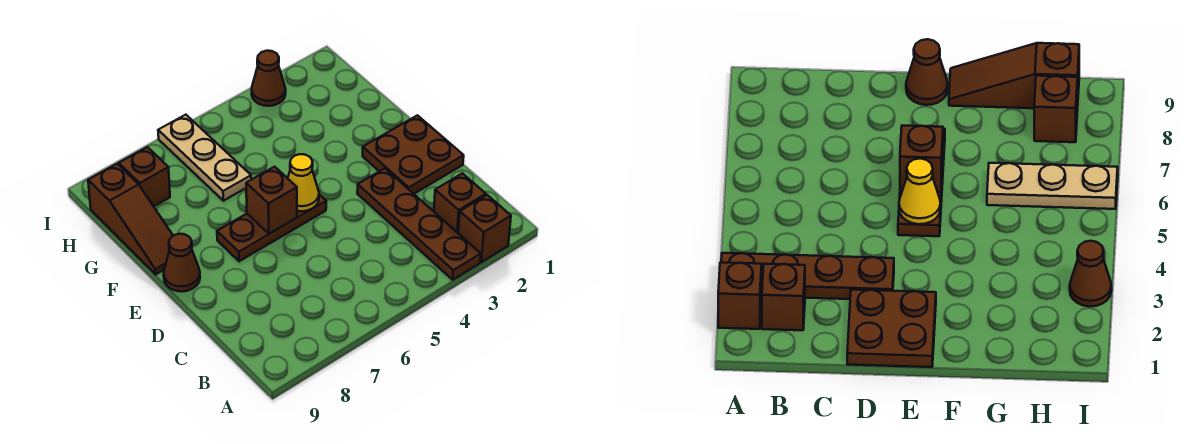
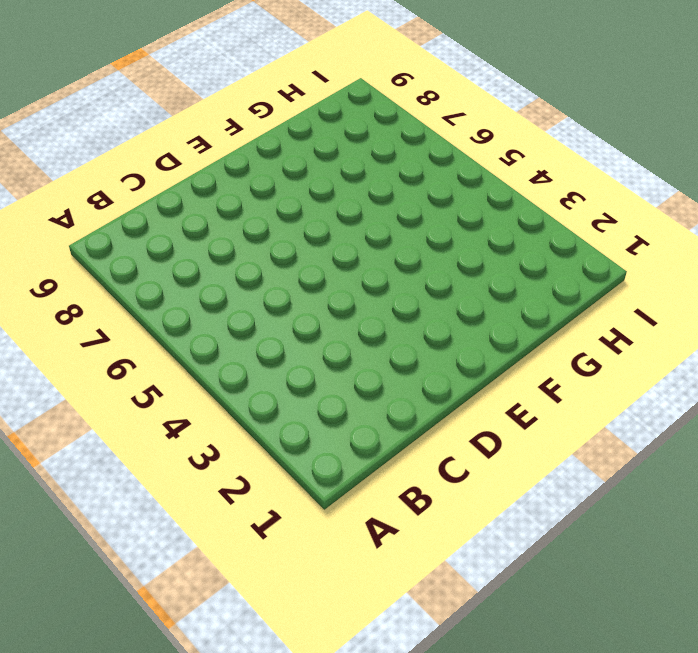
none -> brown 1x1 brick [458,195,511,262]
none -> brown 1x4 plate [357,168,481,280]
none -> brown 1x1 brick [434,173,486,233]

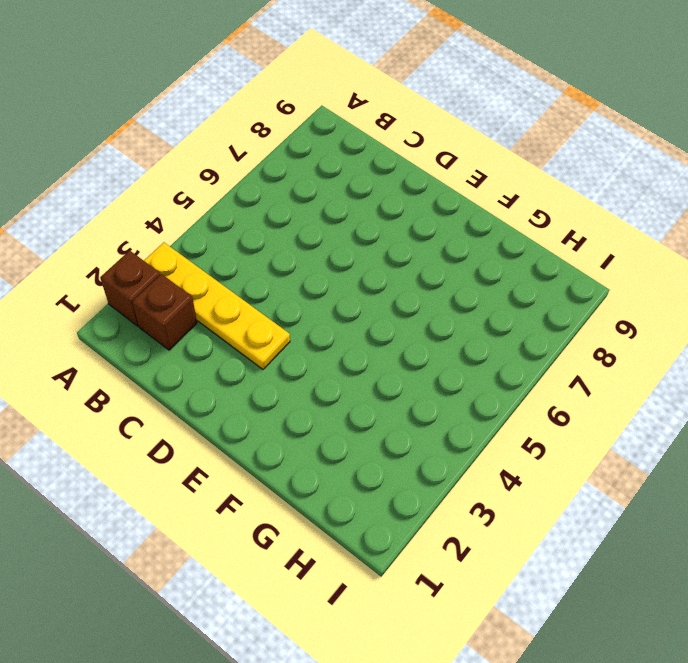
yellow 1x4 plate [144,242,290,369] -> brown 1x4 plate [357,168,481,280]
none -> brown 2x2 plate [363,115,464,194]
none -> brown 1x3 plate [217,195,326,261]
none -> brown 1x1 cone [164,234,200,292]

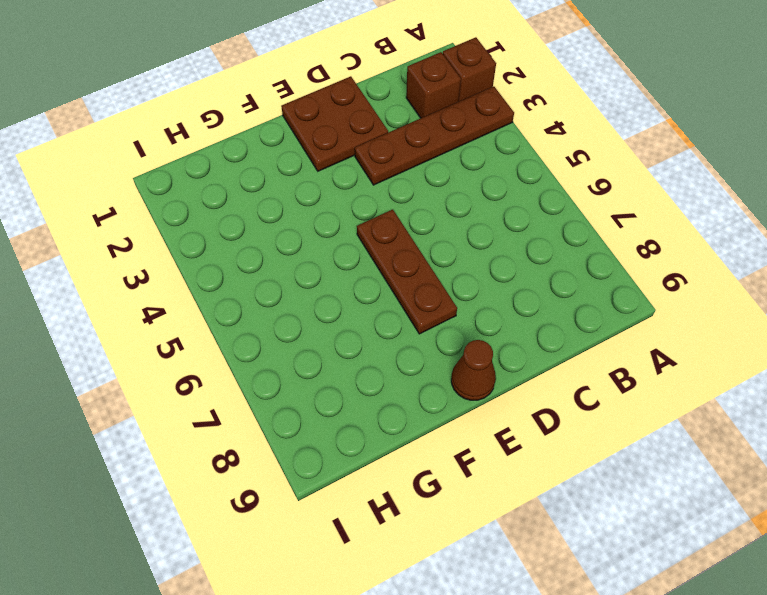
none -> brown 1x3 slope [88,164,173,274]
none -> tan 1x3 plate [158,115,251,201]
none -> brown 1x1 brick [119,147,170,206]

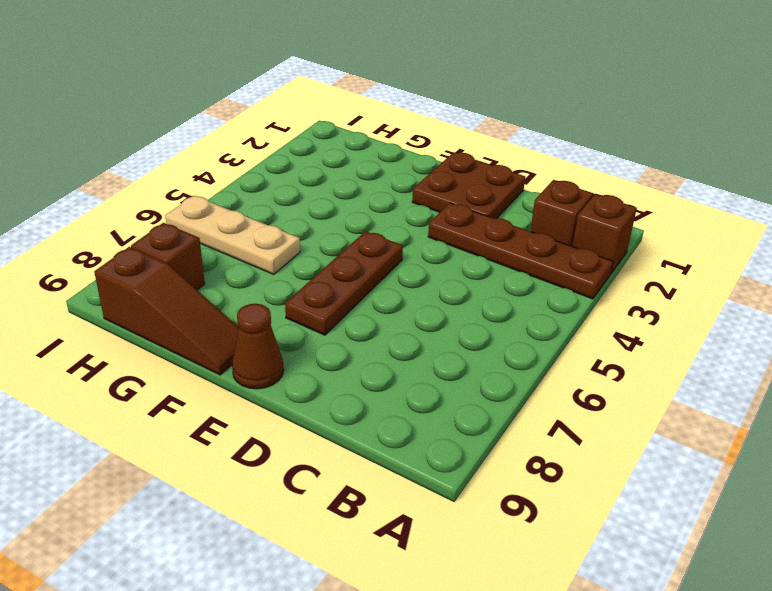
none -> brown 1x1 cone [252,51,286,106]
none -> yellow 1x1 cone [288,154,319,211]
none -> brown 1x1 brick [246,167,297,234]

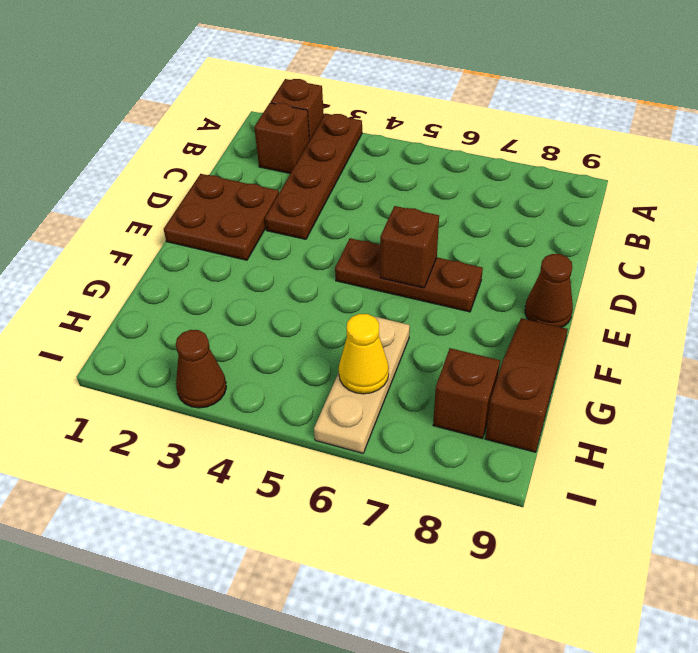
yellow 1x1 cone [339,314,389,394] -> yellow 1x1 cone moved to [288,154,319,211]

